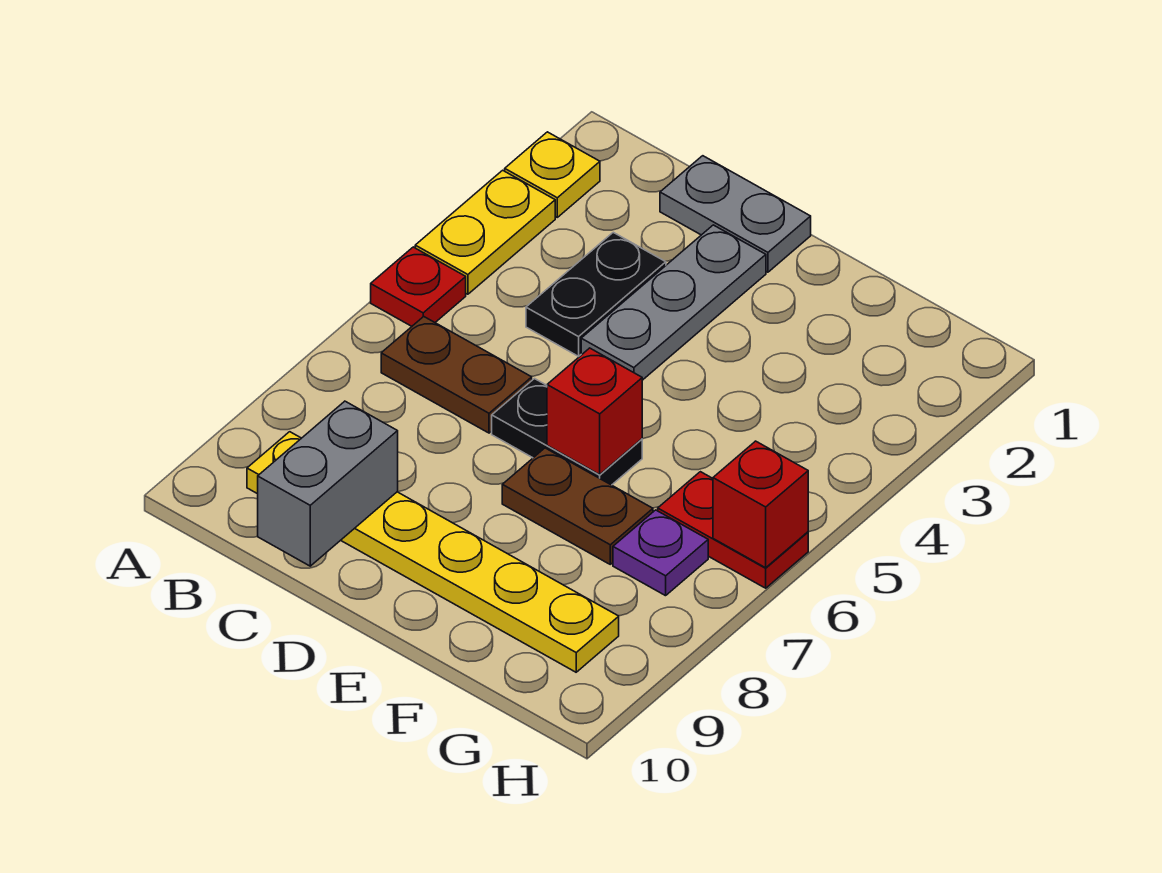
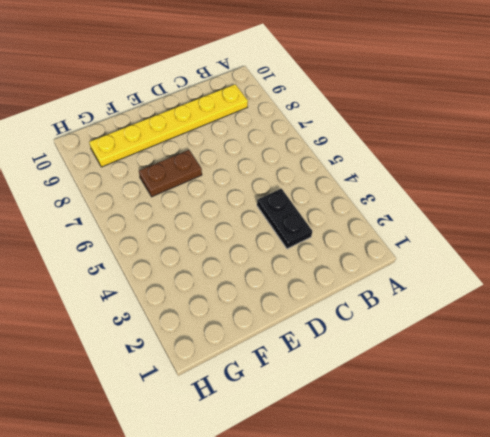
none -> yellow 1x1 plate [505,132,600,217]
none -> yellow 1x2 plate [415,170,555,294]
none -> red 1x1 plate [371,247,466,326]

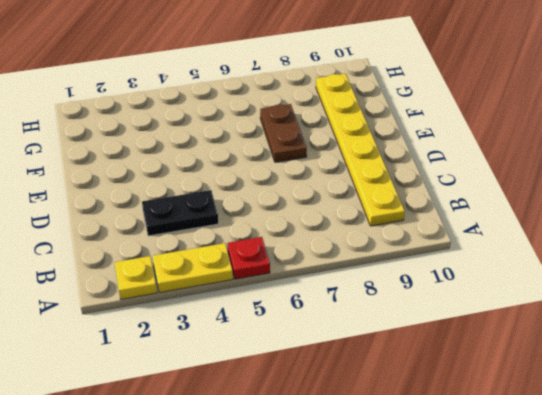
none -> brown 1x2 plate [381,317,532,433]
none -> grey 1x2 plate [660,156,811,272]
none -> grey 1x3 plate [581,225,766,380]

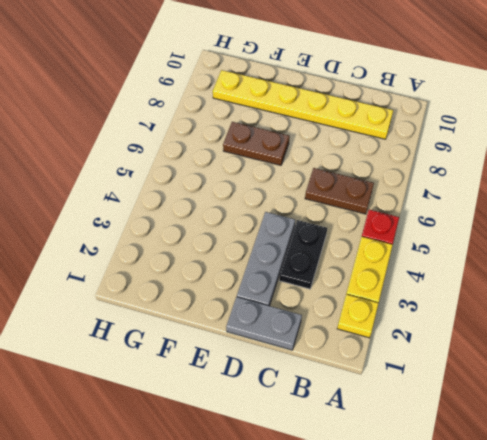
none -> black 1x2 plate [492,379,642,485]
none -> red 1x2 plate [658,472,808,588]
none -> purple 1x1 plate [613,510,708,596]

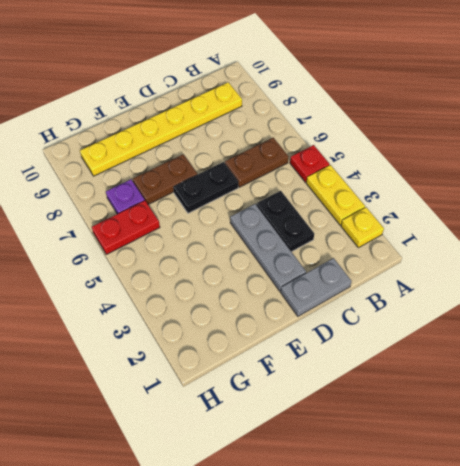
none -> grey 1x2 brick [258,401,398,566]
none -> red 1x1 brick [547,348,642,475]
none -> red 1x1 brick [713,441,808,568]

